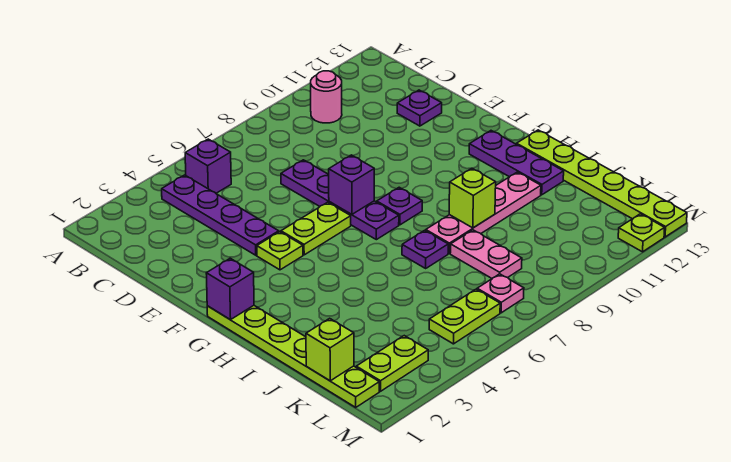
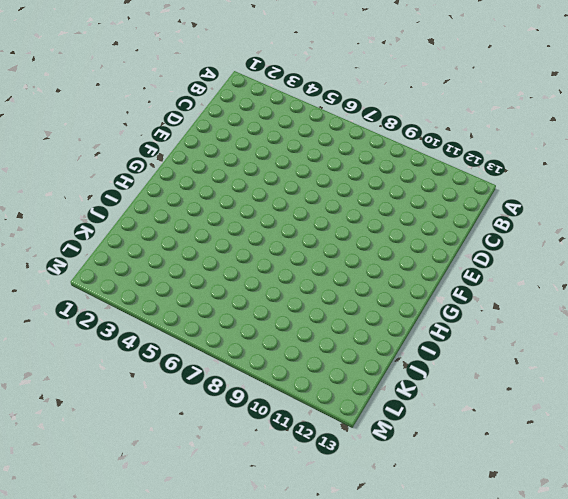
none -> purple 1x4 plate [162,175,279,255]
none -> purple 1x1 brick [185,139,231,193]
none -> pink 1x1 round brick [311,71,342,123]

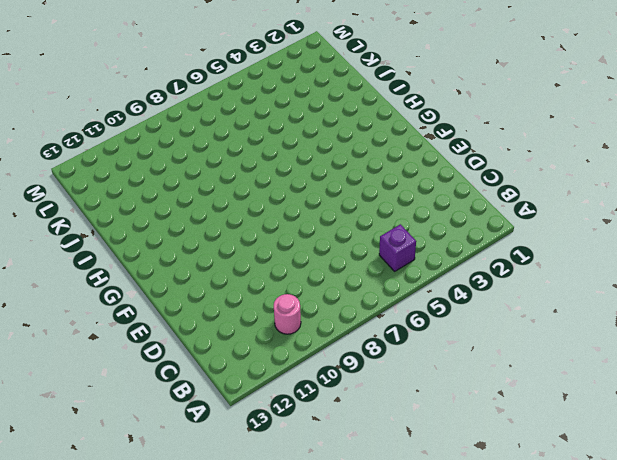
none -> purple 1x4 plate [162,175,279,255]
none -> purple 1x4 plate [281,160,399,240]
none -> purple 1x1 plate [397,90,442,126]

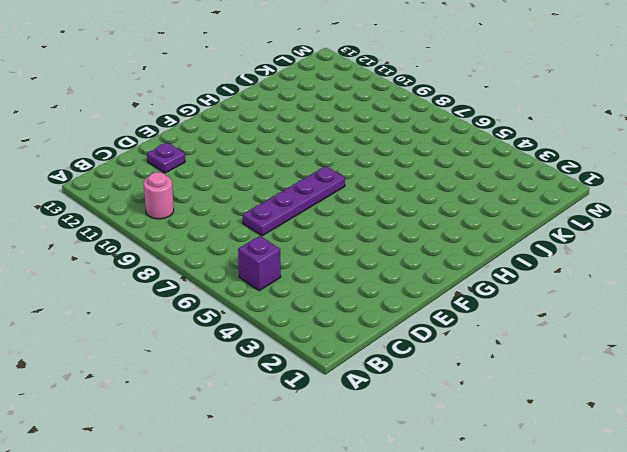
none -> purple 1x4 plate [162,175,279,255]
none -> lime 1x1 plate [257,232,303,270]
none -> lime 1x2 plate [281,202,351,255]

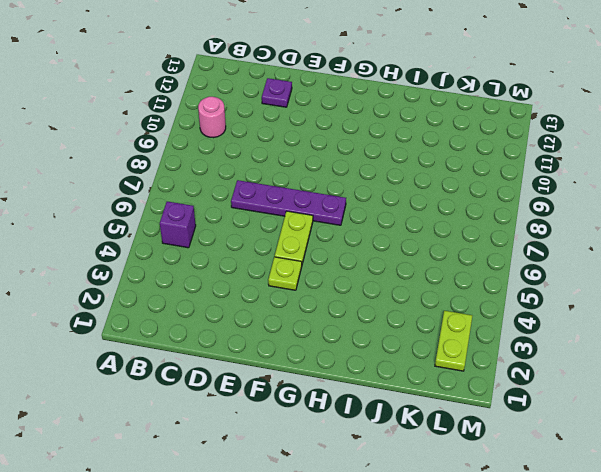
none -> purple 1x4 plate [162,175,279,255]
none -> lime 1x6 plate [207,306,379,407]
none -> purple 1x1 plate [377,187,422,225]

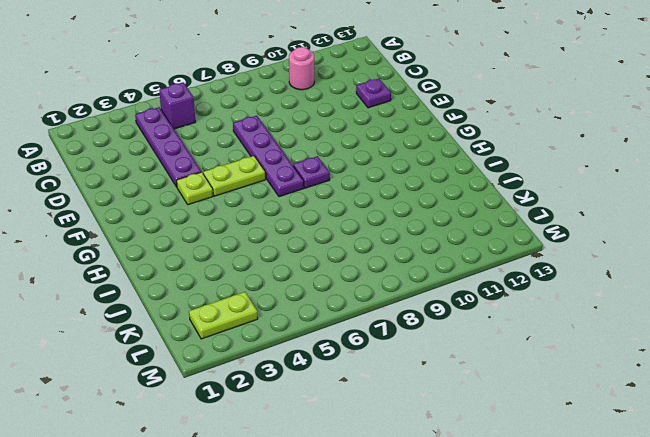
none -> lime 1x6 plate [207,306,379,407]
none -> purple 1x3 plate [469,131,564,195]
none -> lime 1x6 plate [517,130,687,237]

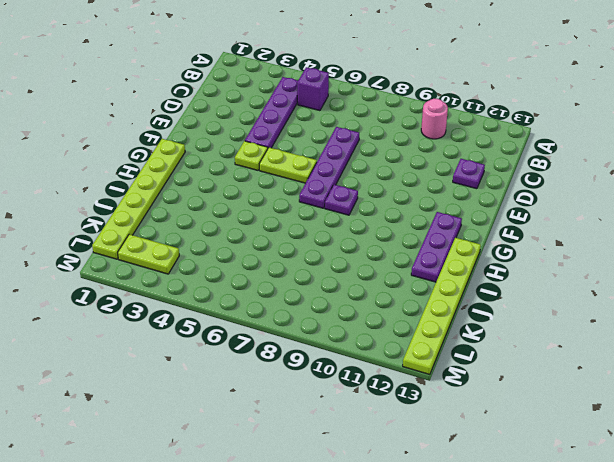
none -> purple 1x1 plate [402,230,448,268]
none -> pink 1x4 plate [426,172,541,253]
none -> pink 1x2 plate [450,230,522,278]

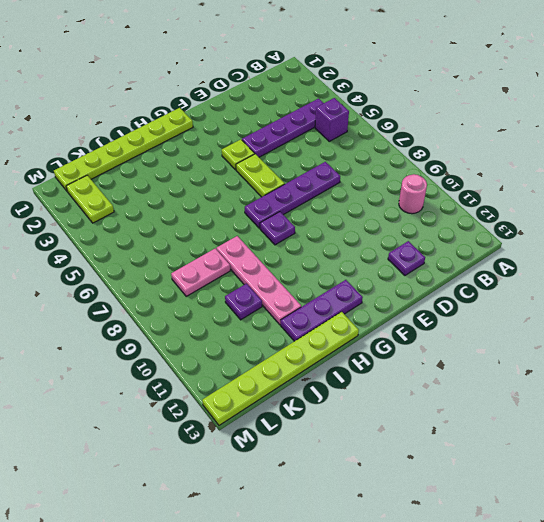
purple 1x1 plate [225,284,262,320] -> purple 1x1 plate moved to [402,230,448,268]
none -> lime 1x2 plate [429,289,500,344]
none -> pink 1x1 plate [477,274,524,313]
none -> lime 1x1 plate [618,214,665,252]

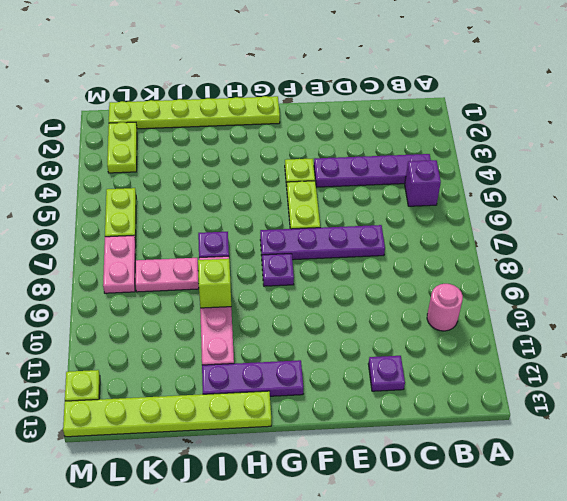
pink 1x2 plate [103,235,136,293] -> pink 1x1 plate [477,274,524,313]
none -> purple 1x1 brick [329,155,374,215]
none -> purple 1x1 brick [206,258,254,320]
none -> lime 1x1 brick [306,318,354,381]

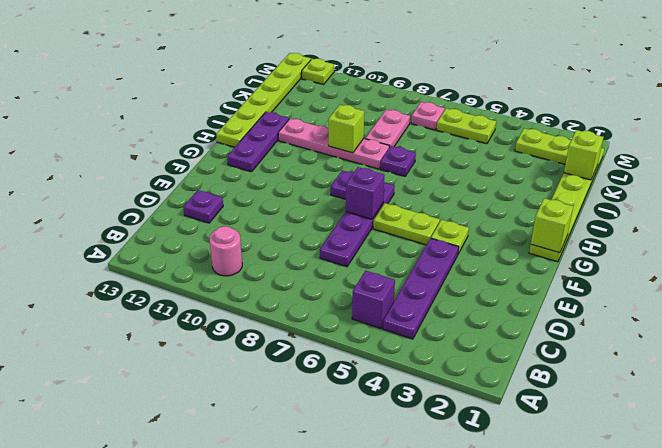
lime 1x1 brick [531,198,573,253] -> purple 1x1 brick [206,258,254,320]

